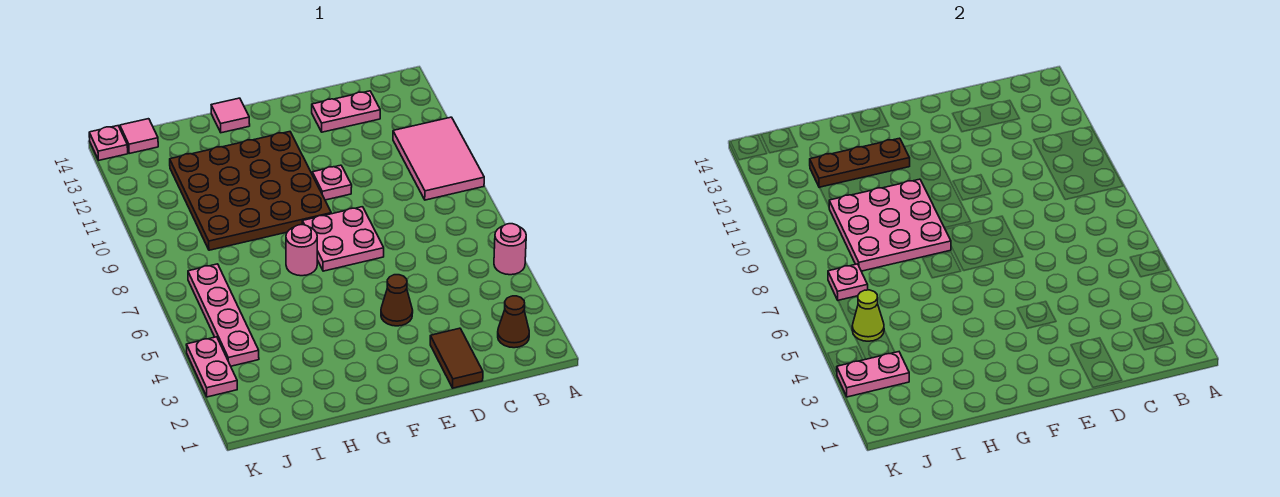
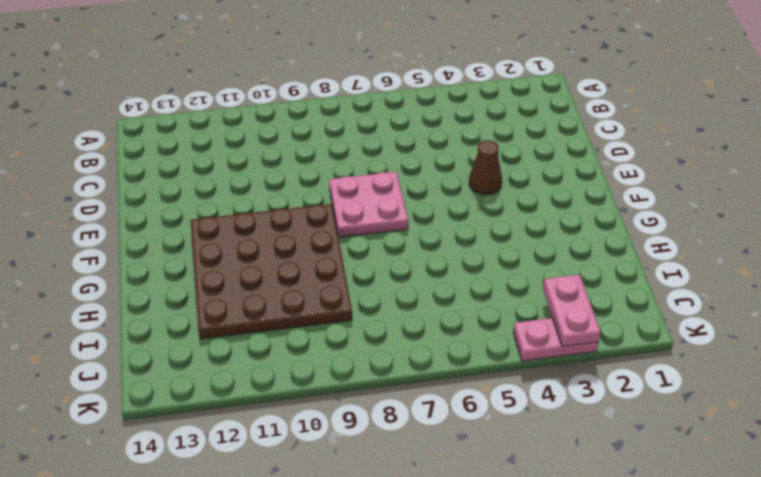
none -> pink 1x1 round brick [494,224,526,275]
none -> pink 2x3 tile [393,117,484,200]
none -> brown 1x1 cone [498,296,529,348]

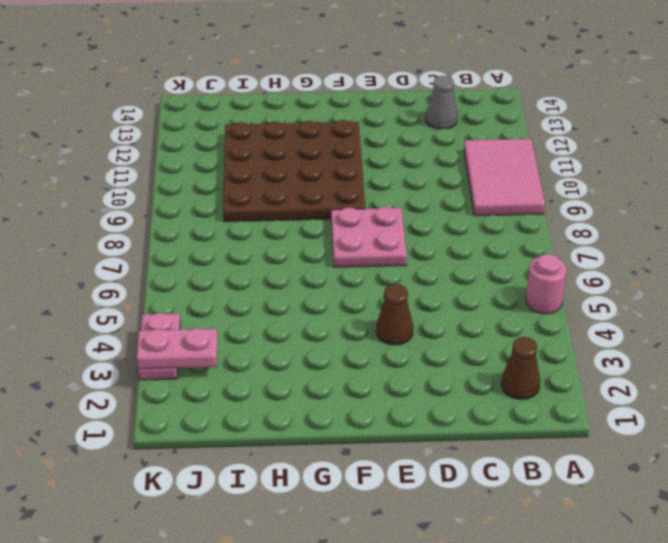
grey 1x1 cone [426,76,458,129] -> pink 1x2 plate [312,91,380,132]
none -> brown 1x2 tile [430,328,483,388]
none -> pink 1x1 plate [312,165,352,200]
none -> pink 1x1 round brick [286,225,317,276]

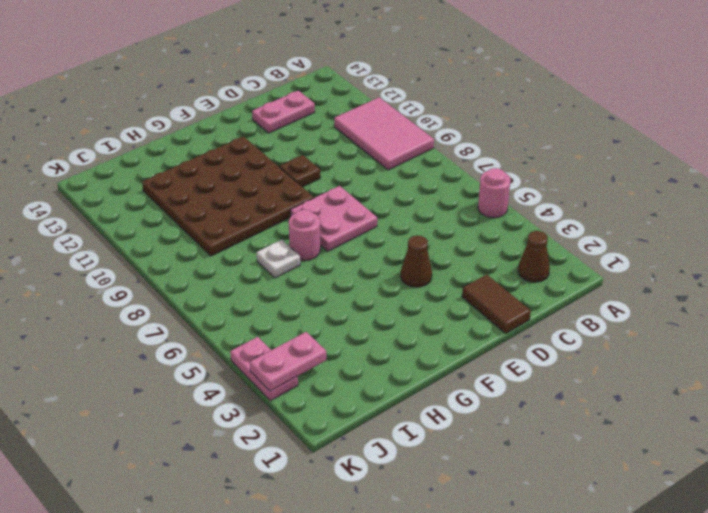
brown 1x1 plate [279,155,320,187] -> pink 1x1 plate [312,165,352,200]
white 1x1 plate [257,240,300,278] -> none
none -> pink 1x1 tile [211,98,250,133]
none -> pink 1x4 plate [188,264,259,366]
none -> pink 1x1 tile [120,119,158,153]

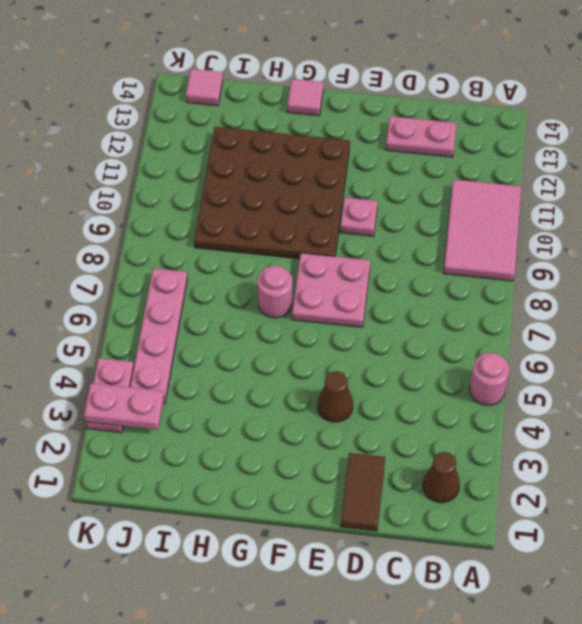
none -> pink 1x1 plate [89,126,128,160]
none -> pink 3x3 plate [829,179,951,271]
none -> brown 1x3 plate [810,138,910,188]

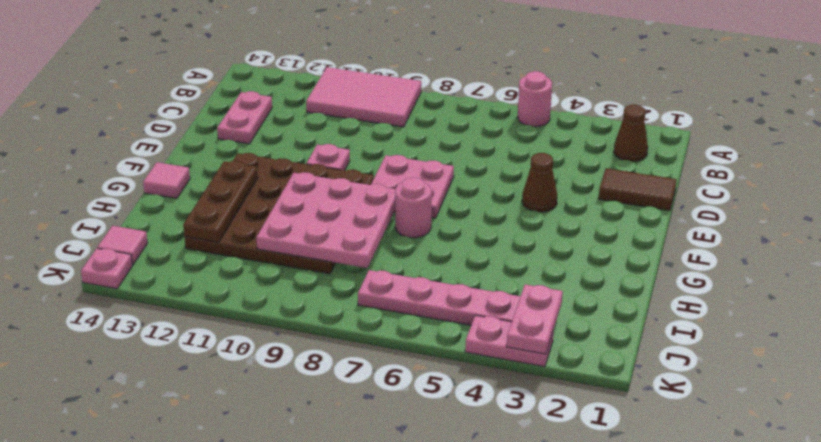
none -> lime 1x1 cone [852,290,884,341]
none -> pink 1x1 plate [828,264,868,300]

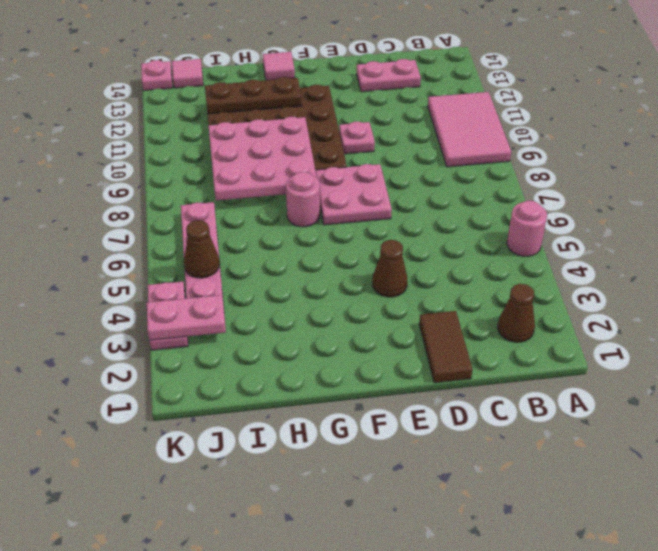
brown 1x1 cone [184,220,220,278] -> lime 1x1 cone [852,290,884,341]
none -> pink 1x1 plate [828,264,868,300]

